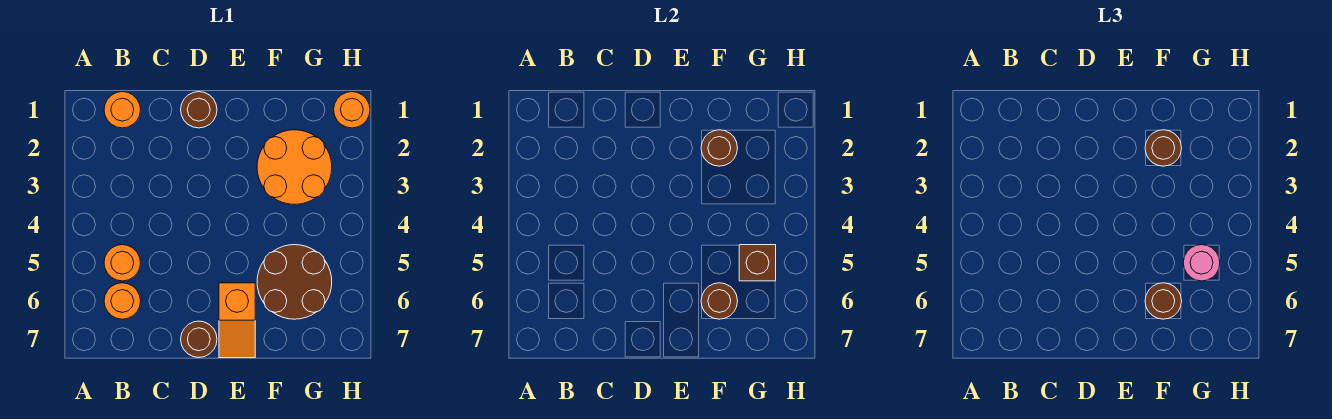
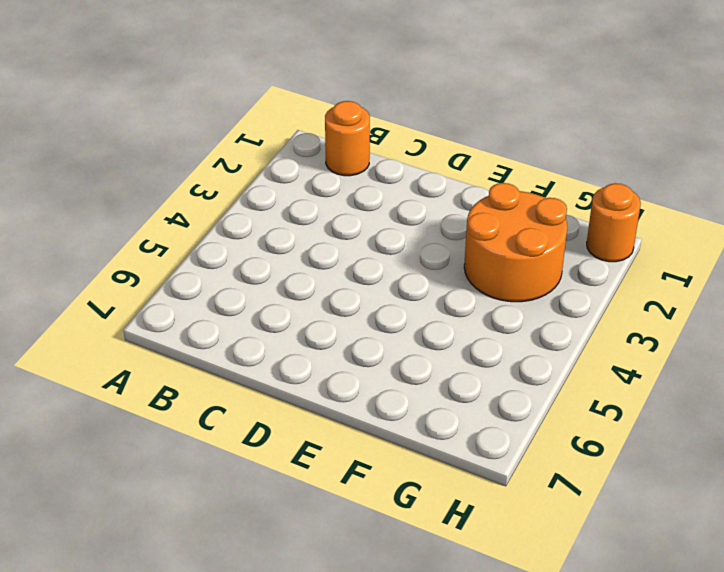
none -> orange 1x1 round brick [104,245,140,281]
none -> orange 1x1 round brick [104,283,140,319]
none -> brown 1x1 round brick [181,92,217,128]

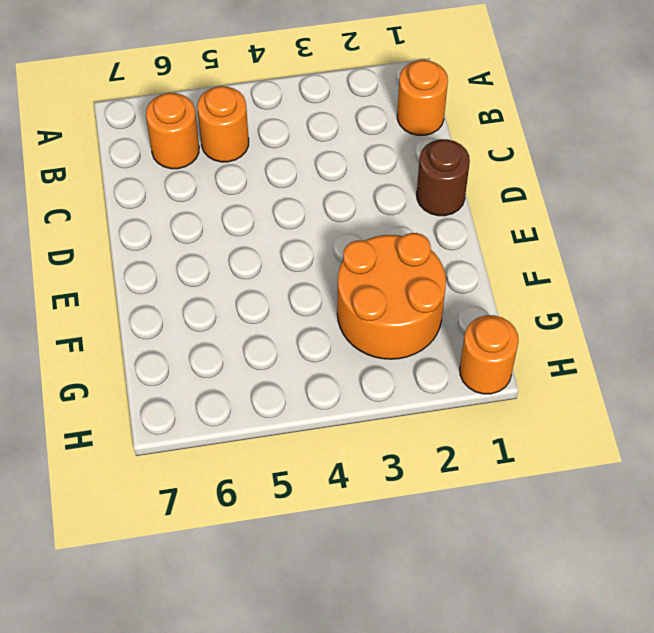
none -> brown 1x1 round brick [181,321,217,357]
none -> orange 1x2 slope [219,283,255,358]
none -> brown 2x2 round brick [257,245,332,319]

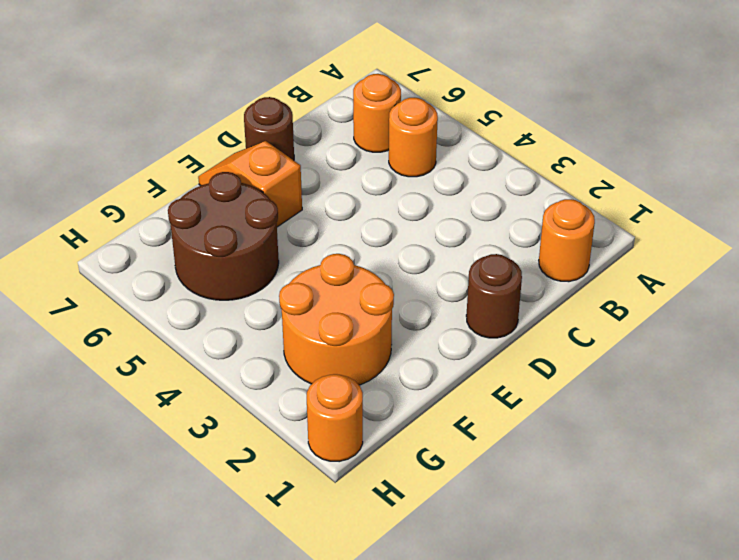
none -> brown 1x1 round brick [701,130,737,166]
none -> brown 1x1 round brick [701,283,738,319]
none -> brown 1x1 brick [739,245,776,281]

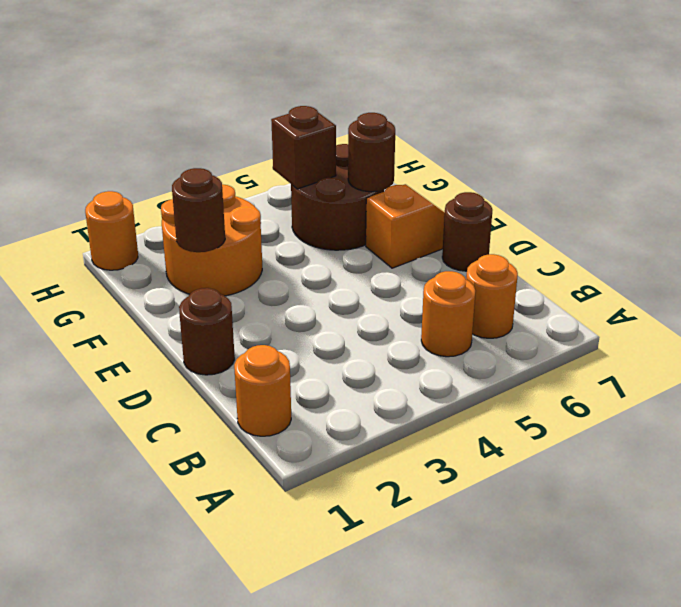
none -> brown 1x1 round brick [1145,130,1181,166]
none -> brown 1x1 round brick [1145,283,1182,319]
none -> pink 1x1 round brick [1183,245,1220,281]

